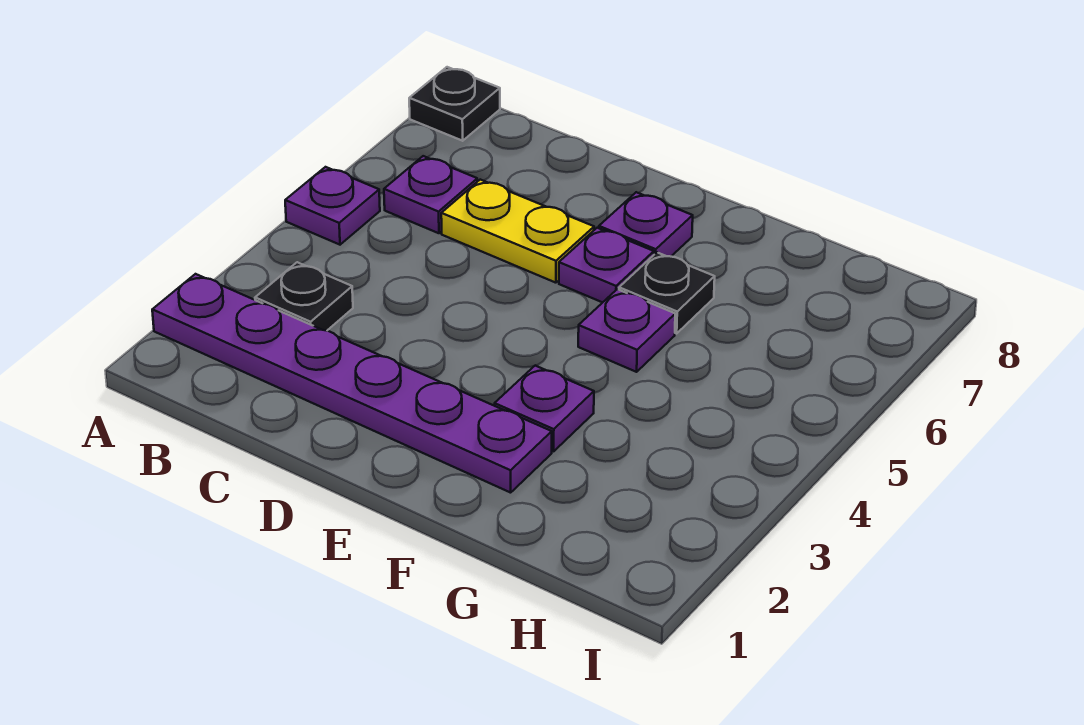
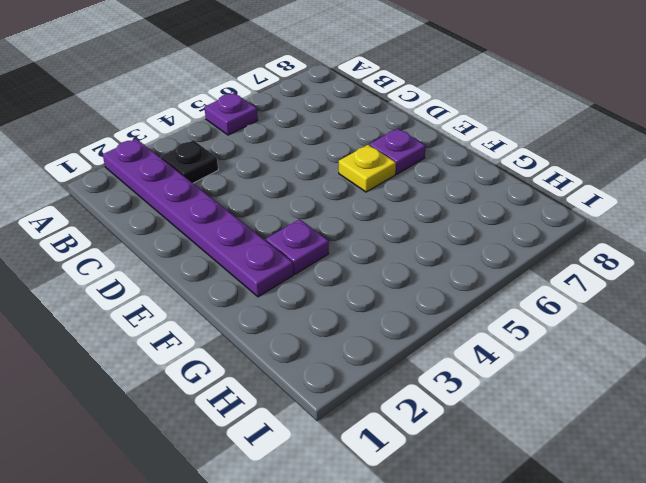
yellow 1x1 plate [339,145,396,192] -> purple 1x1 plate [559,228,654,302]
none -> black 1x1 plate [409,67,500,141]
none -> purple 1x1 plate [384,156,477,233]

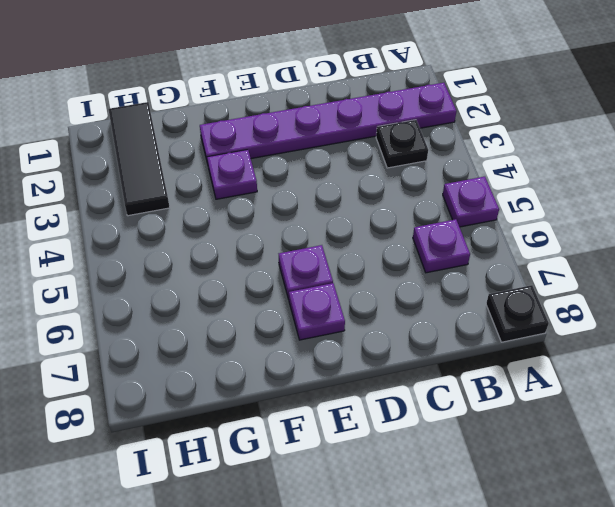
black 1x3 tile [108,102,170,216] -> none
none -> yellow 1x2 plate [441,180,594,283]
none -> purple 1x1 plate [578,289,675,372]

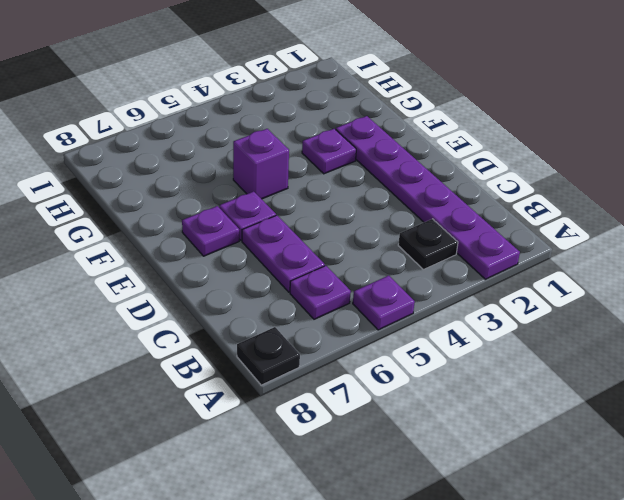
purple 1x2 plate [242,215,325,292] -> yellow 1x2 plate [441,180,594,283]
purple 1x1 brick [233,129,289,199] -> purple 1x1 plate [578,289,675,372]
none -> black 1x1 plate [619,253,715,334]

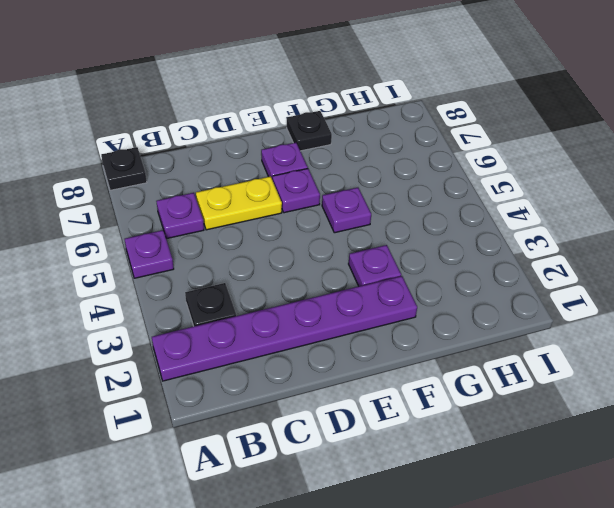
black 1x1 plate [287,111,332,151] -> black 1x1 plate moved to [619,253,715,334]

